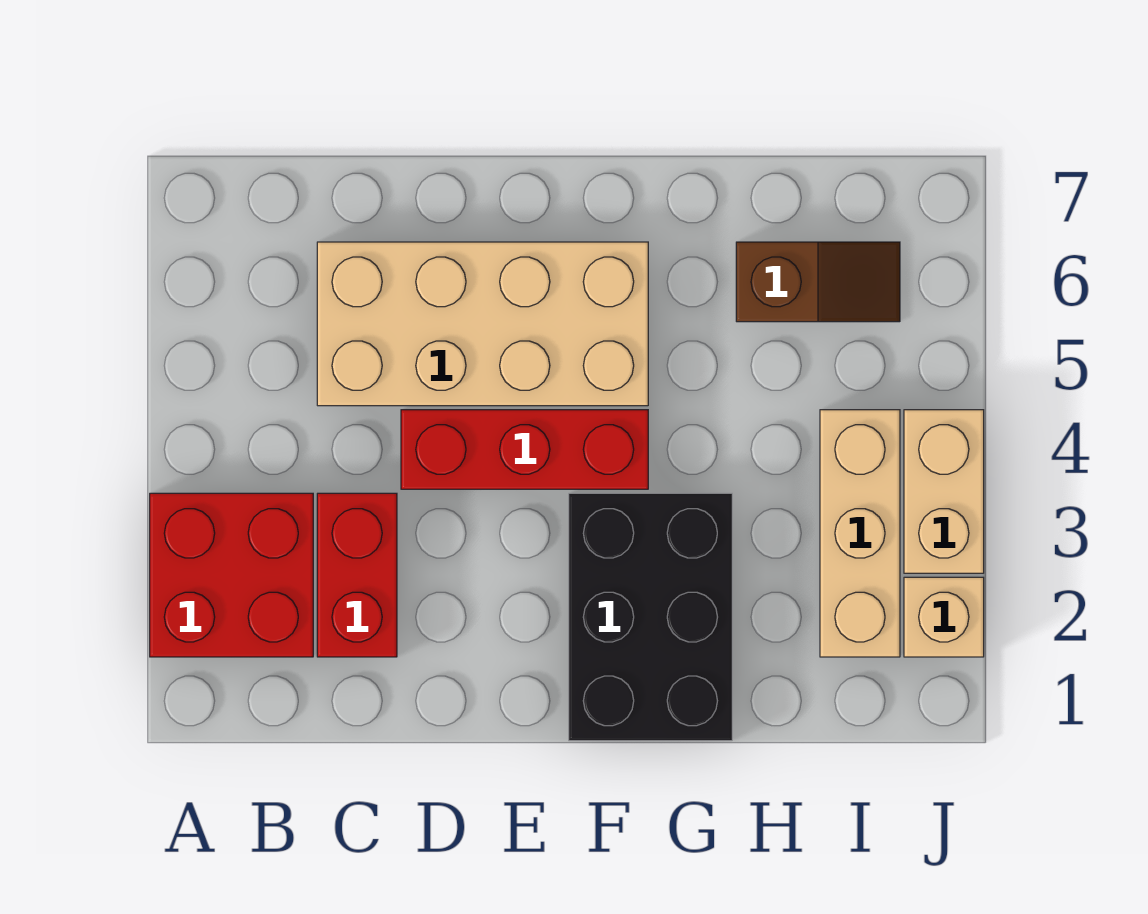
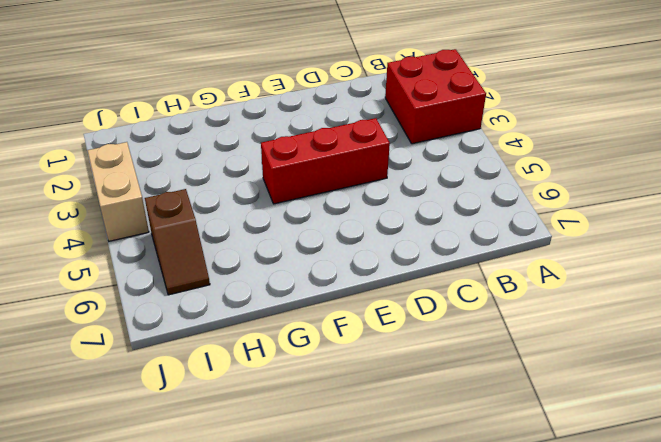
brown 1x2 slope [145,189,210,295] -> brown 1x2 slope turned to [736,242,900,322]
none -> red 1x2 brick [317,493,397,657]
none -> tan 2x4 brick [317,242,648,406]

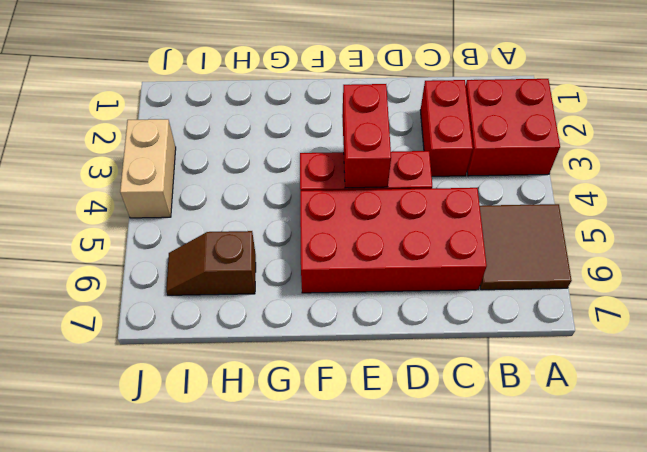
brown 2x2 tile [480,204,572,290] -> none
red 2x4 brick [300,188,487,293] -> tan 2x4 brick [317,242,648,406]
red 1x2 brick [342,84,391,188] -> none
none -> black 2x3 brick [569,493,732,741]
none -> tan 1x3 brick [820,410,900,657]

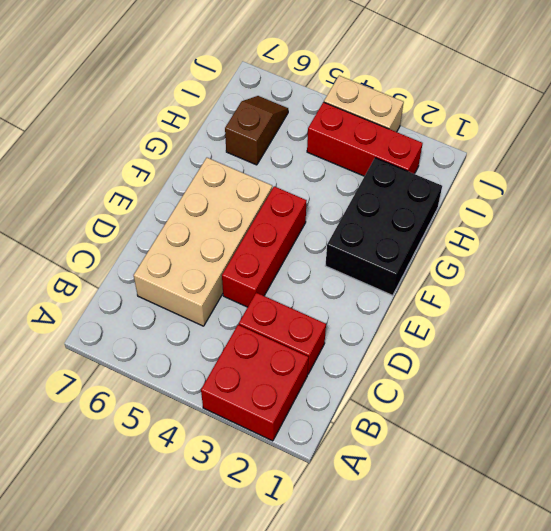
black 2x3 brick [325,158,442,296] -> black 2x3 brick turned to [569,493,732,741]
red 1x3 brick [307,102,423,176] -> tan 1x3 brick [820,410,900,657]
none -> tan 1x1 brick [904,577,984,657]

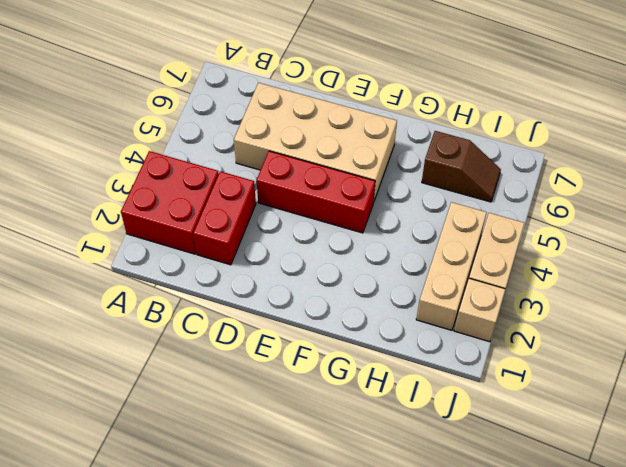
none -> black 2x3 brick [569,493,732,741]

